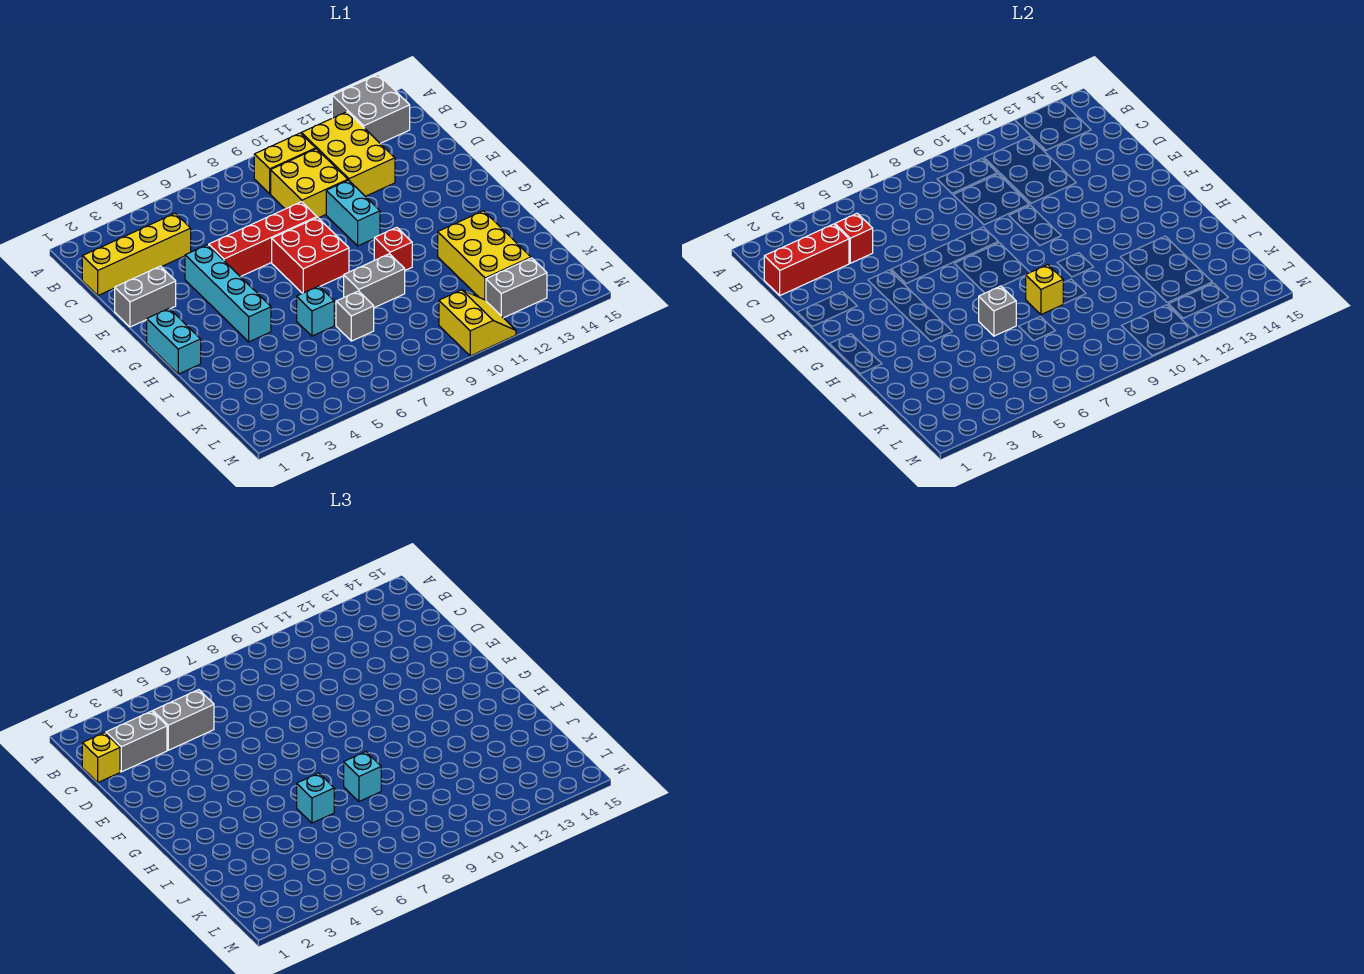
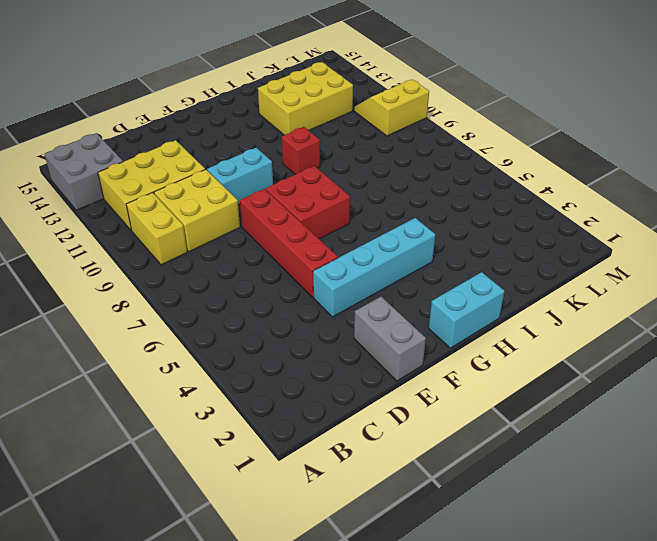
none -> yellow 1x4 brick [82,213,191,295]
none -> cyan 1x1 brick [297,286,334,336]
none -> grey 1x2 brick [344,254,405,308]

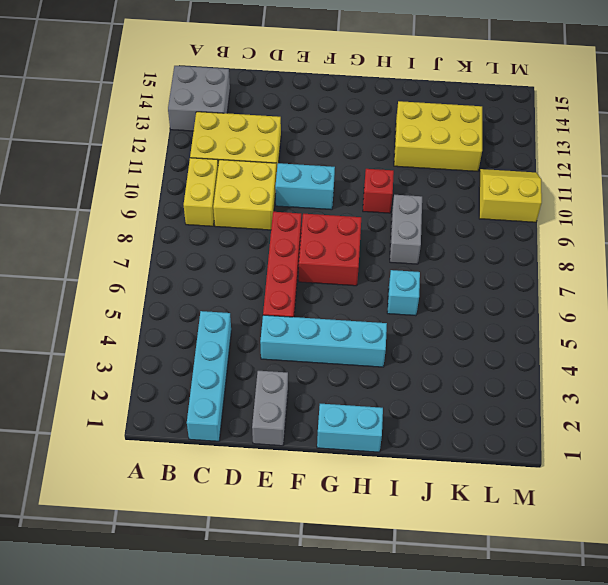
cyan 1x4 brick [187,311,231,441] -> yellow 1x4 brick [82,213,191,295]
none -> grey 1x1 brick [336,291,374,341]
none -> grey 1x2 brick [486,258,547,318]
none -> red 1x3 brick [764,224,849,295]

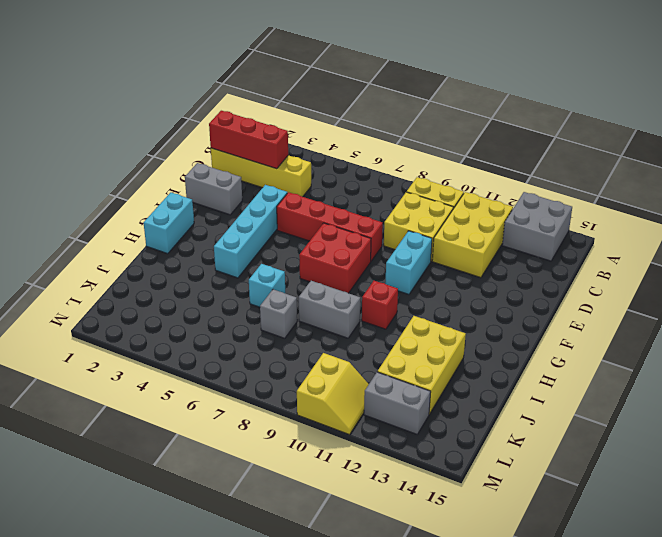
none -> red 1x1 brick [835,213,873,263]
none -> grey 1x1 brick [979,286,1016,336]
none -> yellow 1x1 brick [1026,265,1063,315]

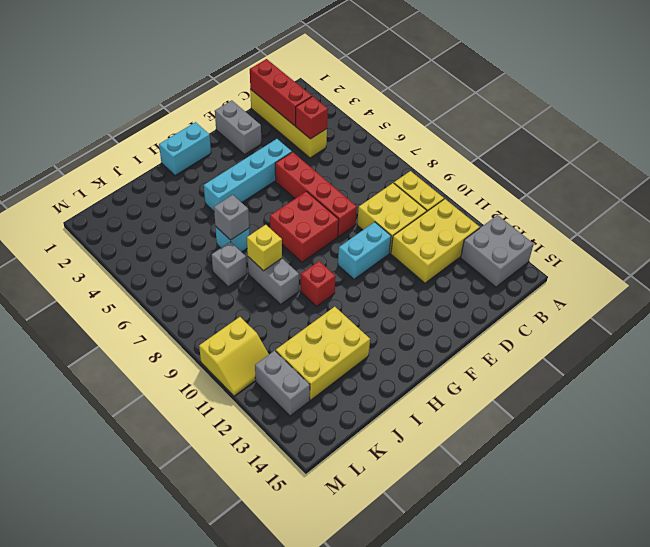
none -> yellow 1x1 brick [82,733,120,782]
none -> grey 1x2 brick [106,711,167,772]
none -> grey 1x2 brick [153,690,214,750]

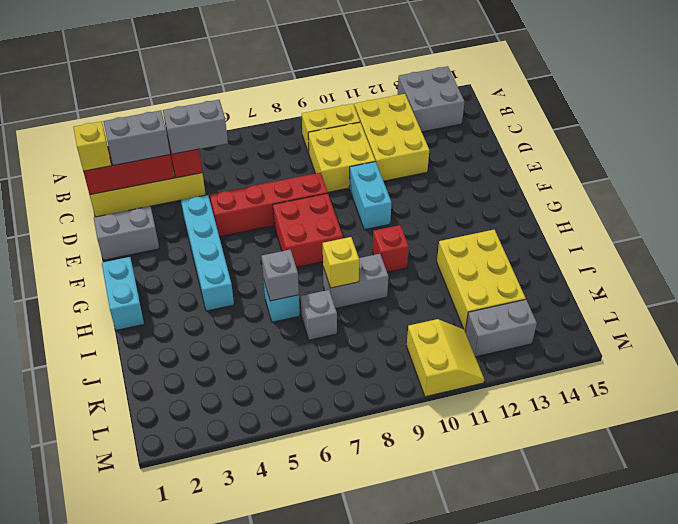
none -> cyan 1x1 brick [297,773,334,823]
none -> cyan 1x1 brick [344,752,381,802]

